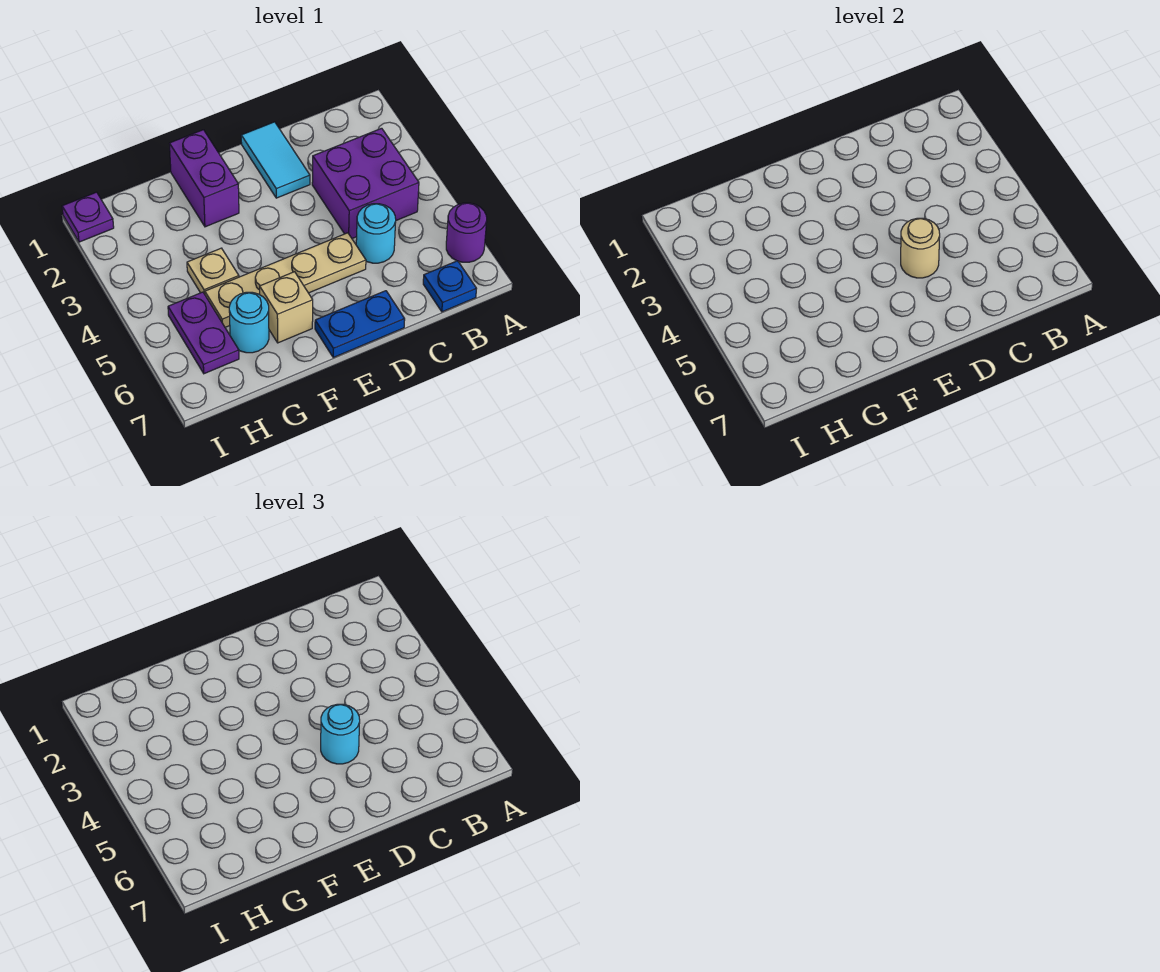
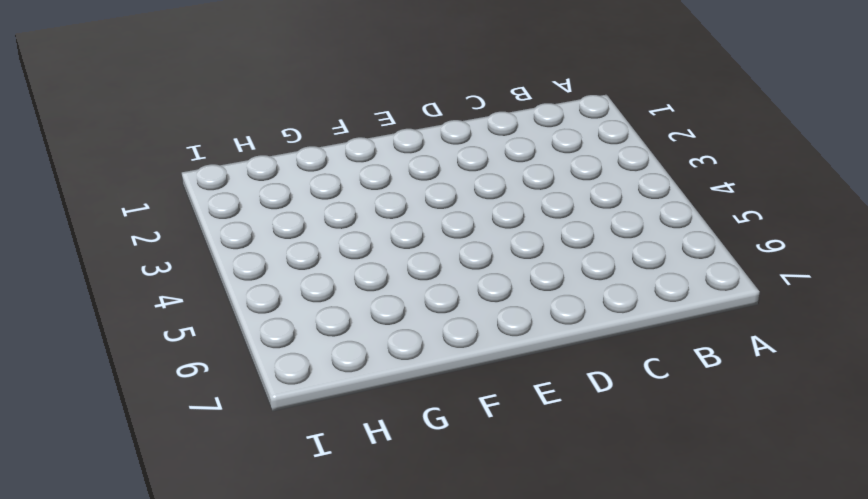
none -> purple 1x1 round brick [446,203,487,262]
none -> purple 2x2 brick [312,128,419,238]
none -> blue 1x1 plate [423,261,477,312]

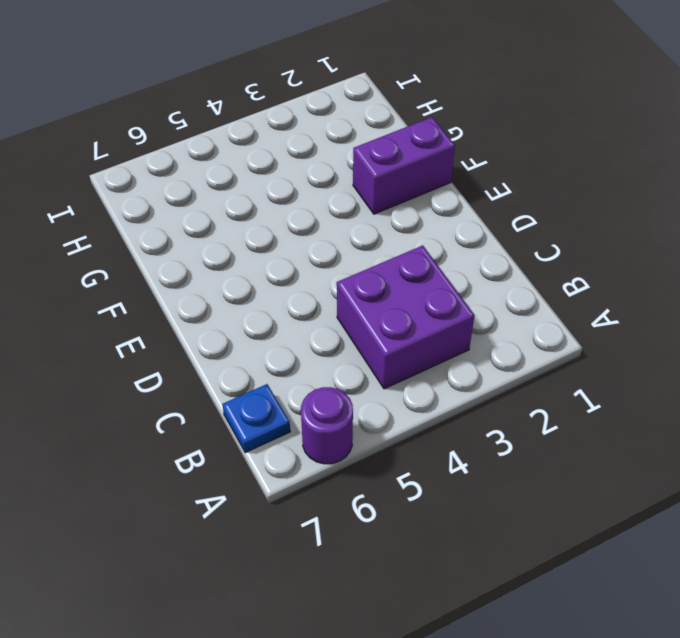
none -> cyan 1x1 round brick [356,204,396,263]
none -> cyan 1x2 tile [241,122,310,198]
none -> tan 1x4 plate [205,233,366,327]

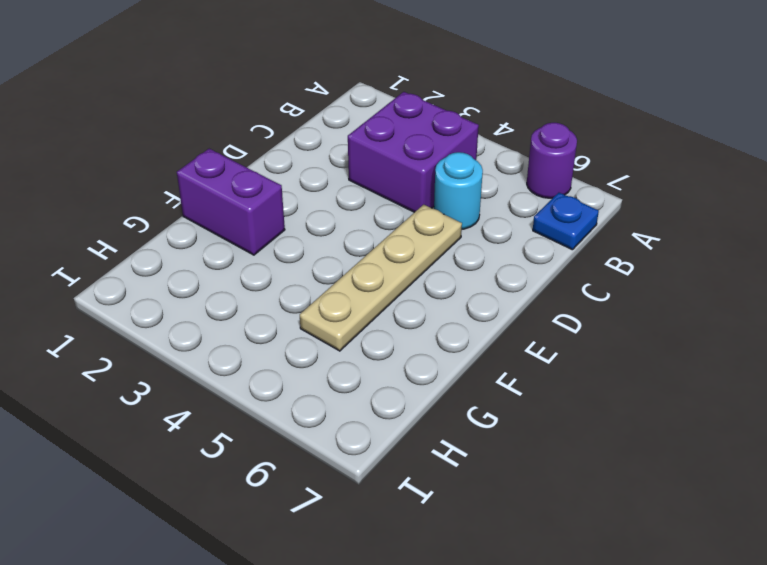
none -> cyan 1x2 tile [241,122,310,198]
none -> blue 1x2 plate [315,291,405,357]
none -> tan 1x1 brick [260,272,313,343]

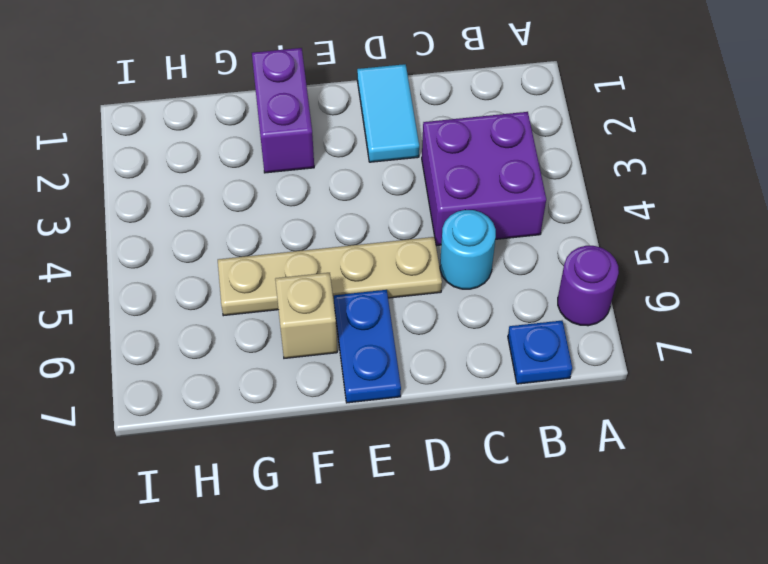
blue 1x2 plate [334,290,401,403] -> blue 1x2 plate turned to [315,291,405,357]
none -> tan 1x1 plate [187,248,239,294]
none -> cyan 1x1 round brick [229,292,269,353]
none -> purple 1x2 plate [168,292,239,374]

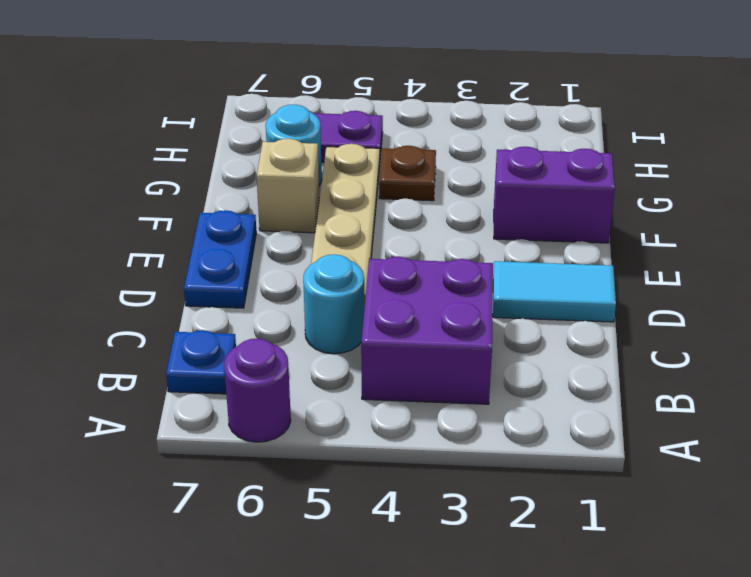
brown 1x1 plate [379,146,436,201] -> tan 1x1 plate [187,248,239,294]
none -> purple 1x1 plate [62,192,114,242]
none -> tan 1x1 round brick [901,218,940,278]
none -> cyan 1x1 round brick [321,704,360,764]

